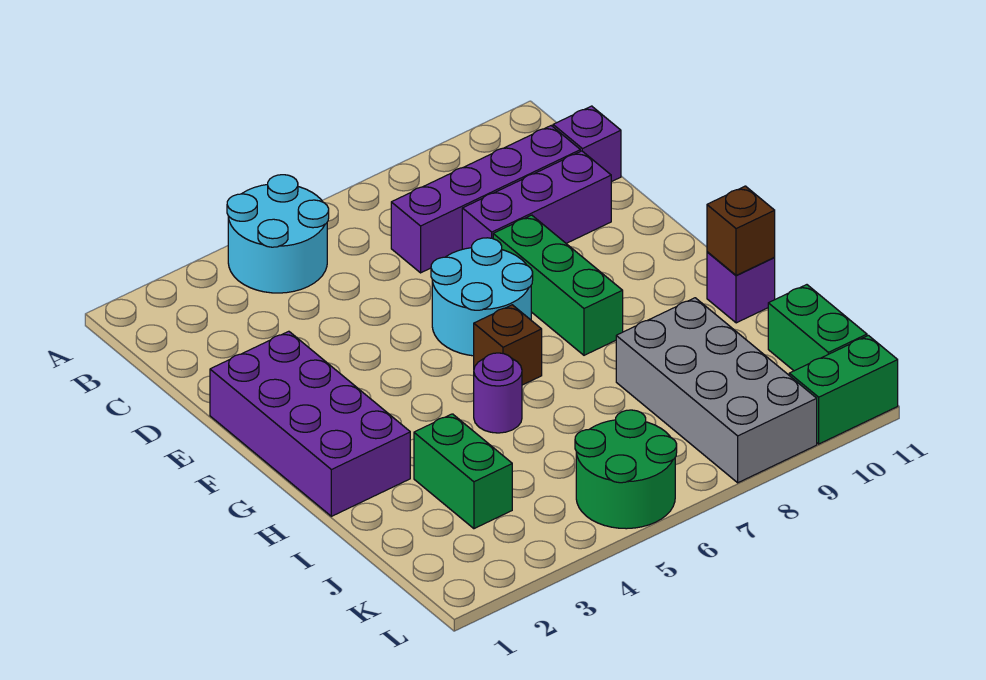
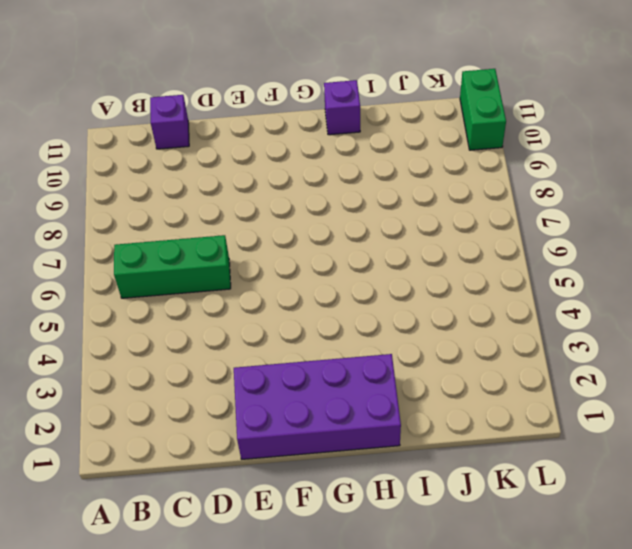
green 1x3 brick [114,235,231,298] -> green 1x3 brick moved to [493,215,623,355]
none -> cyan 2x2 round brick [227,175,329,293]
none -> purple 1x4 brick [391,126,580,273]
none -> purple 1x3 brick [462,151,611,249]

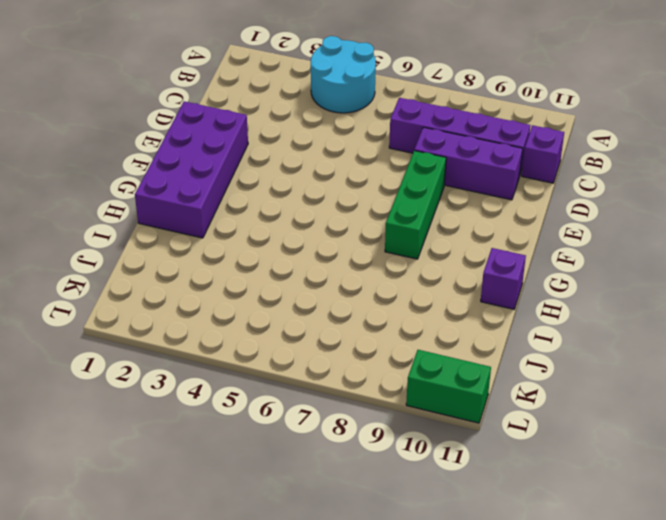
none -> cyan 2x2 round brick [431,238,533,356]
none -> brown 1x1 brick [474,305,542,385]
none -> purple 1x1 round brick [474,353,522,433]

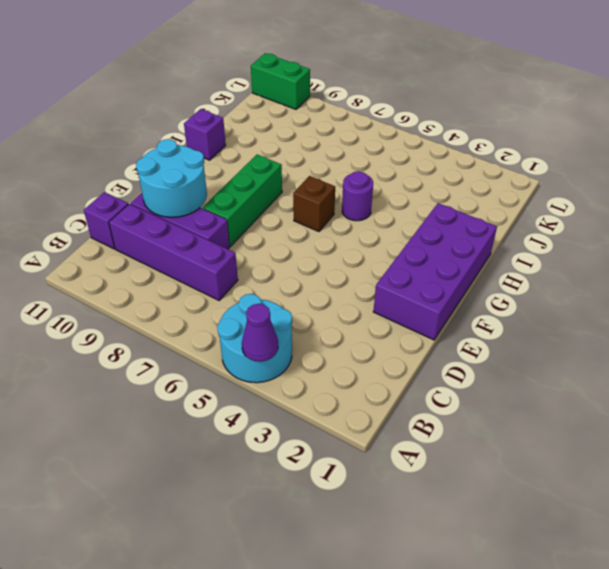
purple 1x1 cone [242,304,278,362] -> none
cyan 2x2 round brick [136,139,207,217] -> cyan 2x2 round brick moved to [431,238,533,356]
none -> green 1x2 brick [414,414,512,529]
none -> grey 2x4 brick [616,298,817,483]
none -> green 1x2 brick [768,285,867,371]

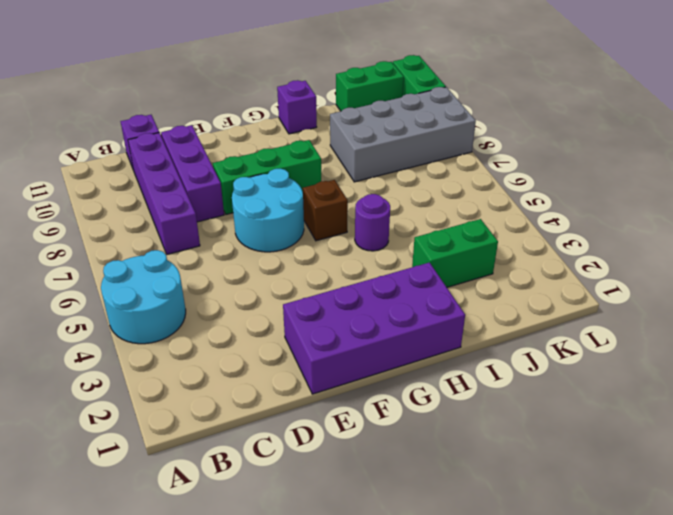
none -> green 2x2 round brick [575,410,677,529]
none -> brown 1x1 brick [707,186,775,275]

